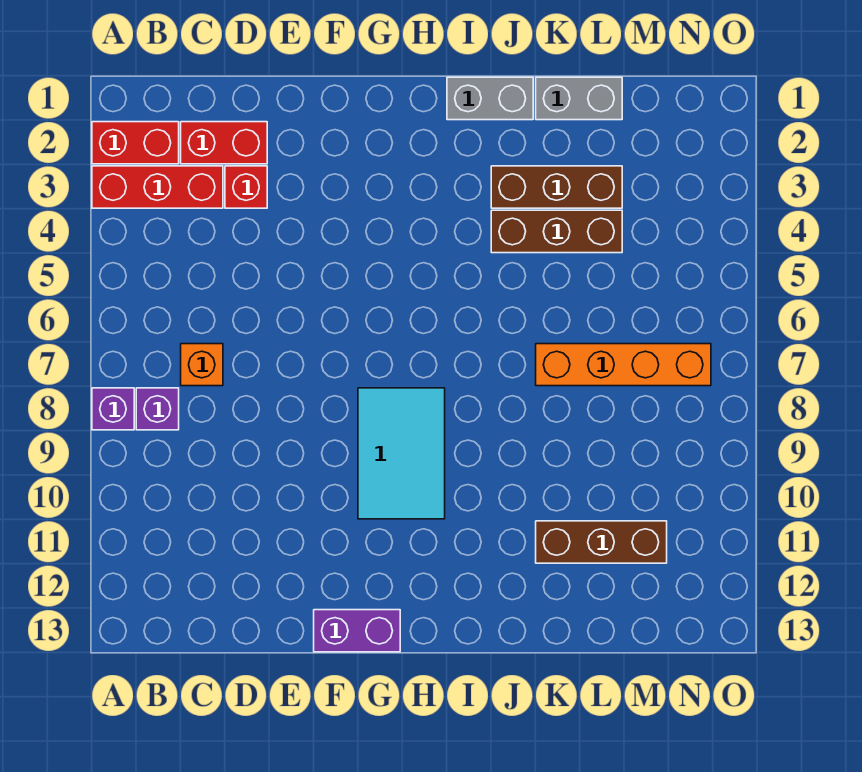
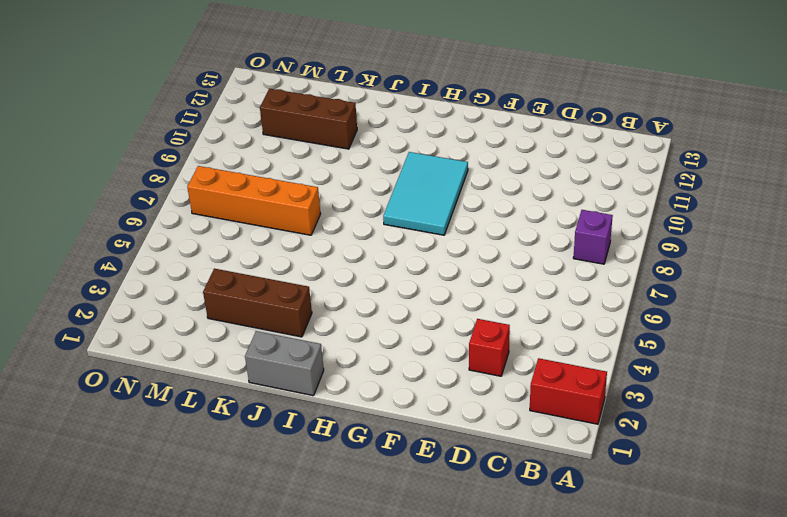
none -> red 1x3 brick [92,166,223,208]
none -> purple 1x1 brick [92,388,134,430]
none -> red 1x2 brick [181,122,267,164]

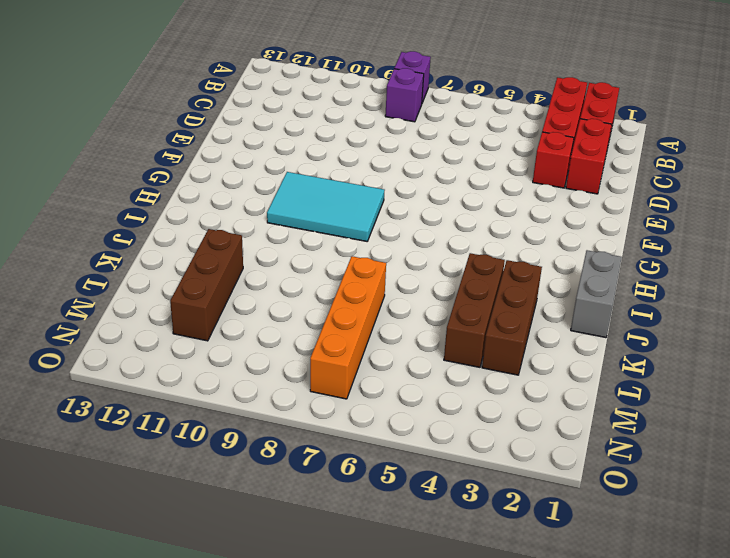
none -> orange 1x1 brick [181,344,223,386]
none -> purple 1x2 brick [314,610,400,652]
none -> grey 1x2 brick [536,77,622,120]

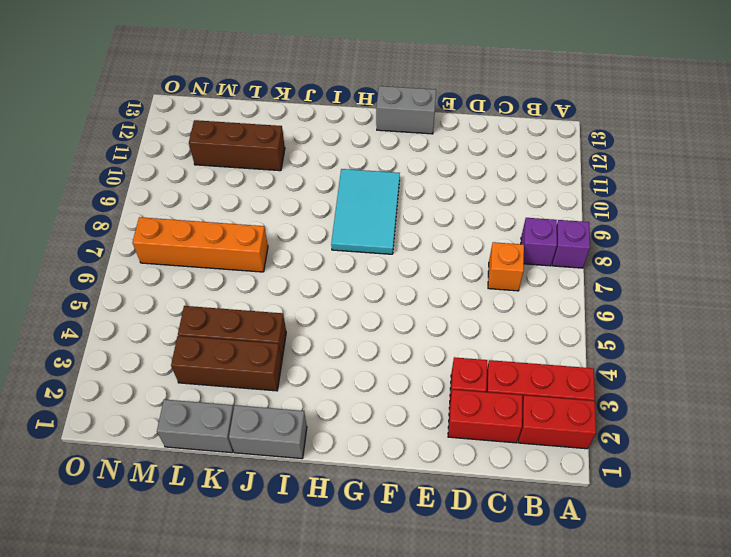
grey 1x2 brick [376,86,436,134] -> purple 1x2 brick [314,610,400,652]

